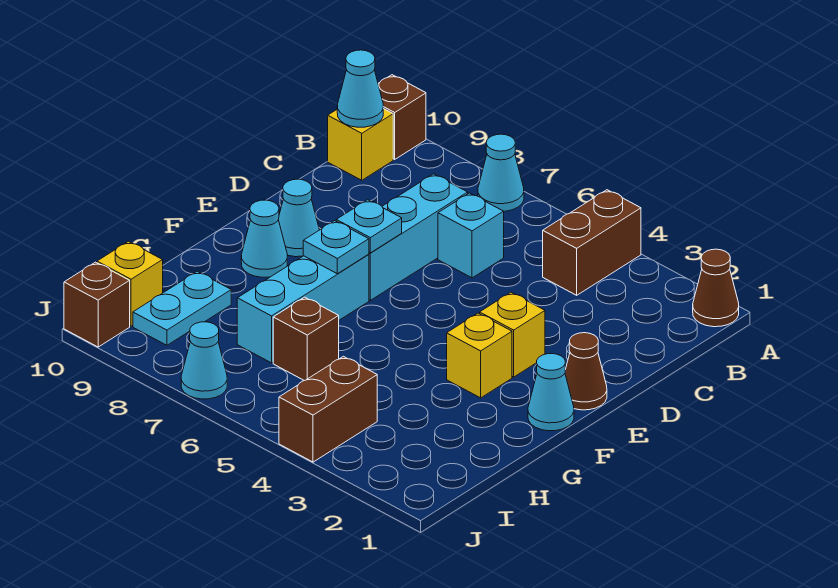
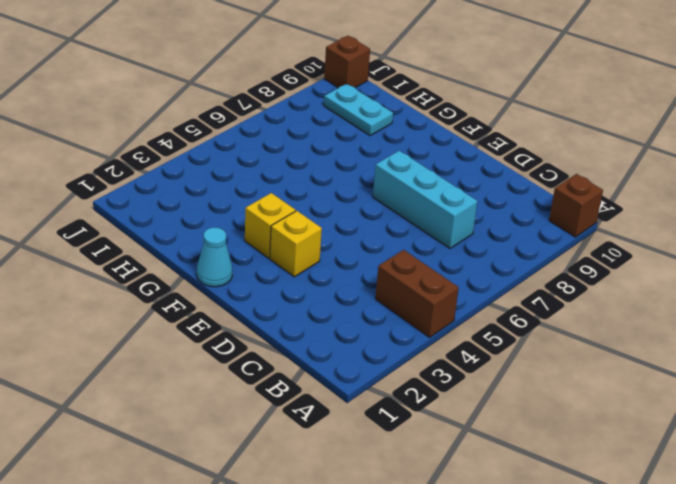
none -> brown 1x1 cone [693,249,739,327]
none -> cyan 1x1 cone [478,134,524,211]
none -> yellow 1x1 brick [328,108,393,180]

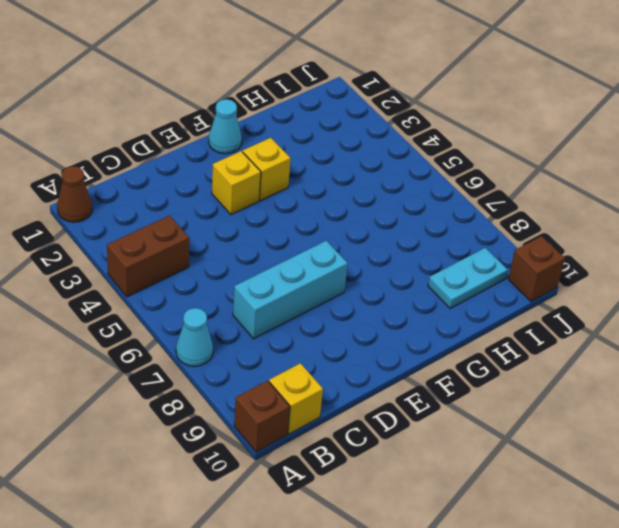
none -> cyan 1x1 brick [438,193,504,278]
none -> brown 1x1 cone [565,333,607,410]
none -> cyan 1x1 cone [278,179,319,257]

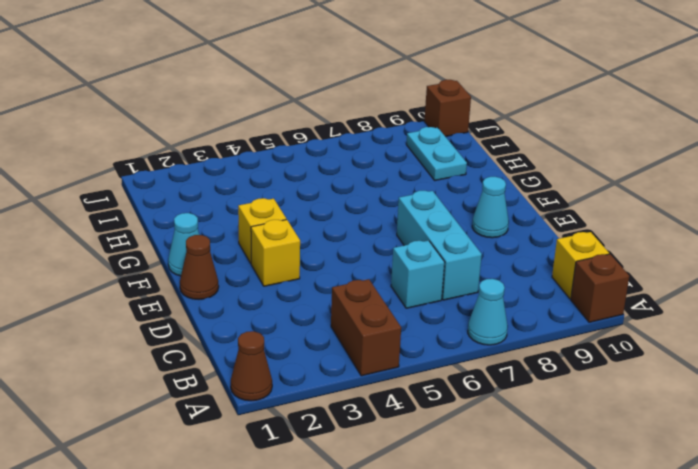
none -> cyan 1x3 brick [237,254,369,363]
none -> cyan 1x1 cone [241,200,287,277]
none -> brown 1x1 brick [273,297,339,381]

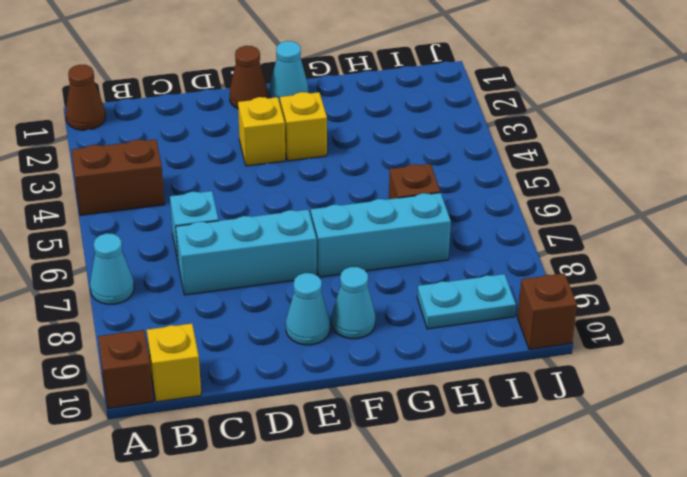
none -> brown 1x2 brick [279,356,377,462]
none -> yellow 1x1 brick [97,241,163,326]
none -> cyan 1x1 cone [181,322,227,399]

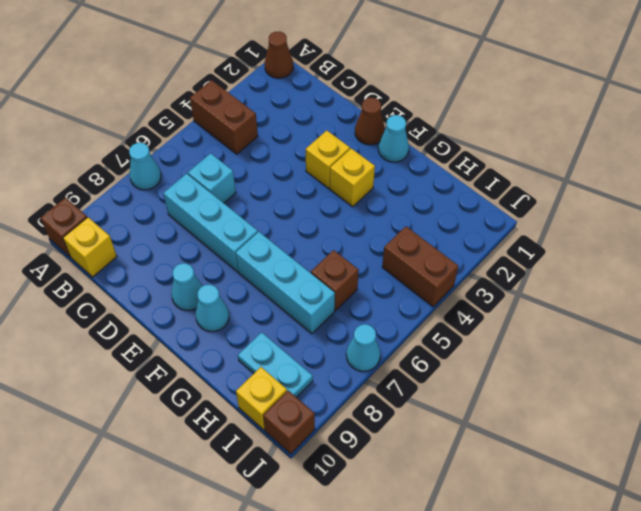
none -> cyan 1x1 cone [337,50,383,127]
none -> cyan 1x1 plate [336,200,402,253]
none -> cyan 1x1 plate [303,221,369,274]

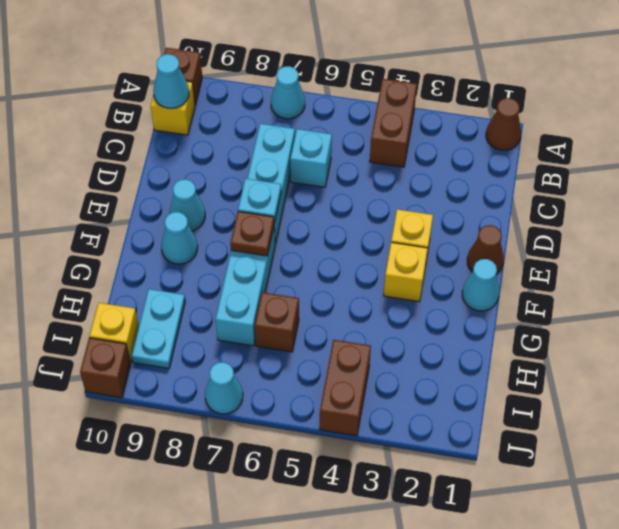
brown 1x1 plate [230,211,275,256] -> cyan 1x1 plate [303,221,369,274]

